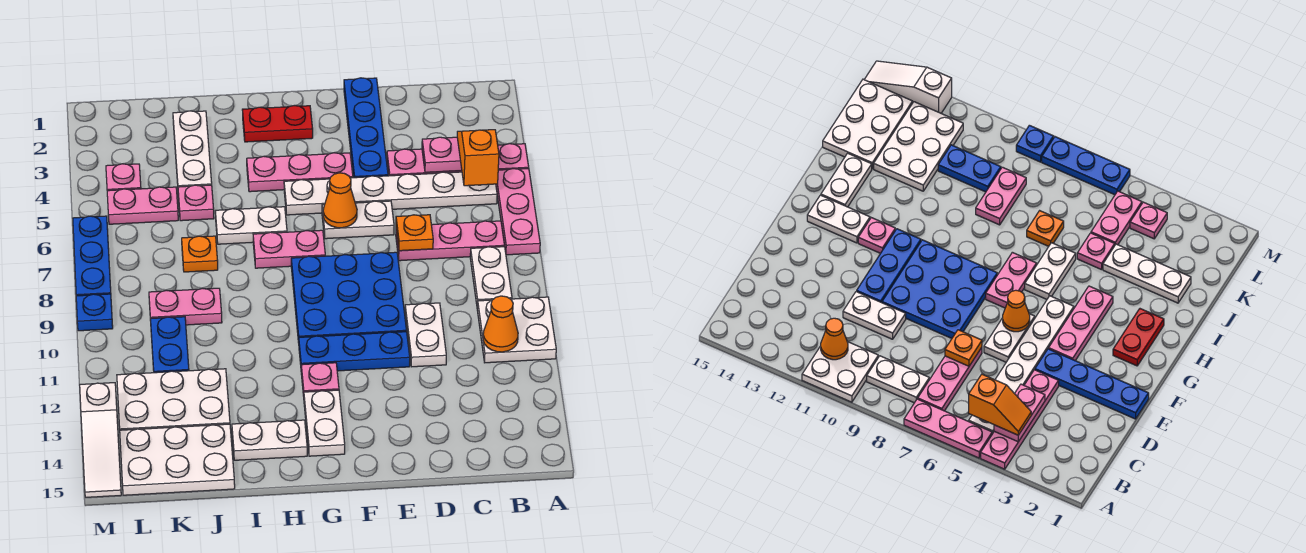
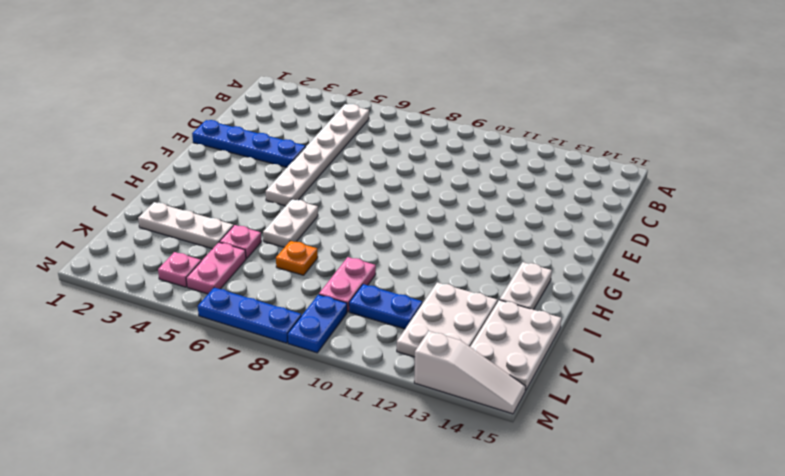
blue 1x2 plate [288,295,347,353] -> blue 1x1 plate [76,294,113,331]
none -> pink 1x4 plate [387,144,529,176]
none -> pink 1x3 plate [496,169,540,255]
none -> white 2x2 plate [477,297,556,363]
none -> pink 1x3 plate [396,221,505,261]

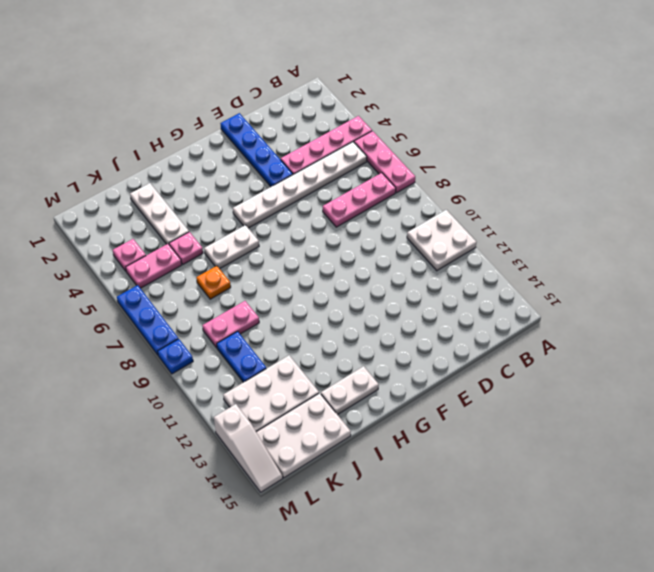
none -> white 1x2 plate [470,247,512,308]
none -> white 1x2 plate [405,303,446,367]
none -> white 1x2 plate [322,201,394,239]
none -> blue 3x3 plate [291,252,407,343]

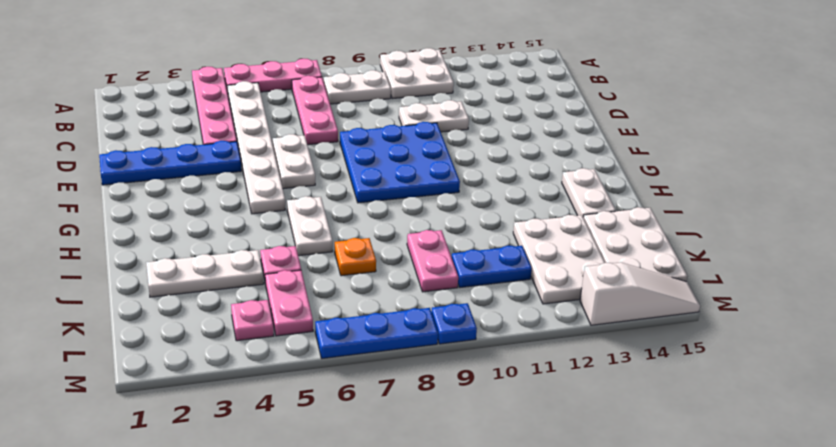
none -> blue 1x3 plate [299,332,410,371]
none -> pink 1x3 plate [247,153,353,192]
none -> red 1x2 plate [242,105,313,142]
none -> pink 1x2 plate [253,230,325,268]

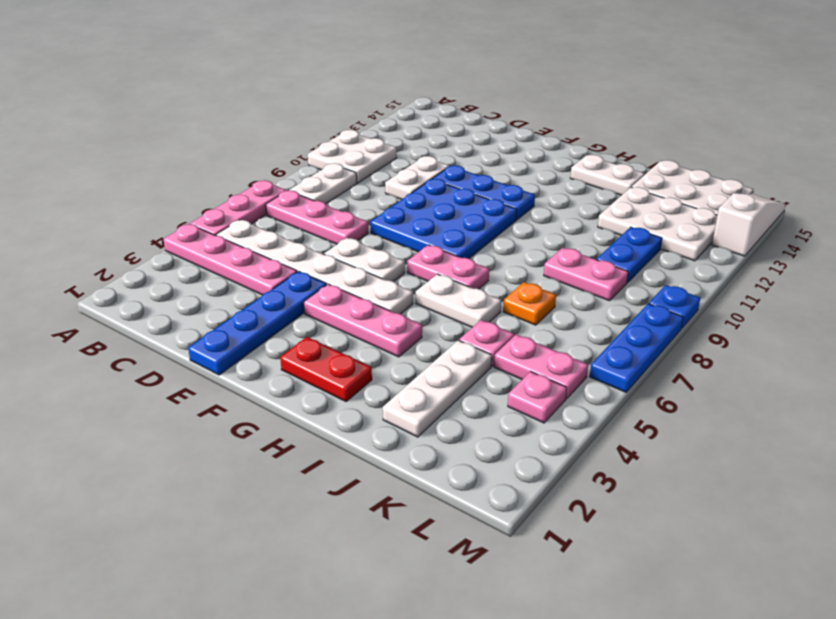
none -> pink 1x1 plate [301,363,339,396]
none -> white 1x2 plate [304,390,345,456]
none -> pink 1x2 plate [422,137,462,172]
none -> orange 1x1 cone [483,296,518,352]

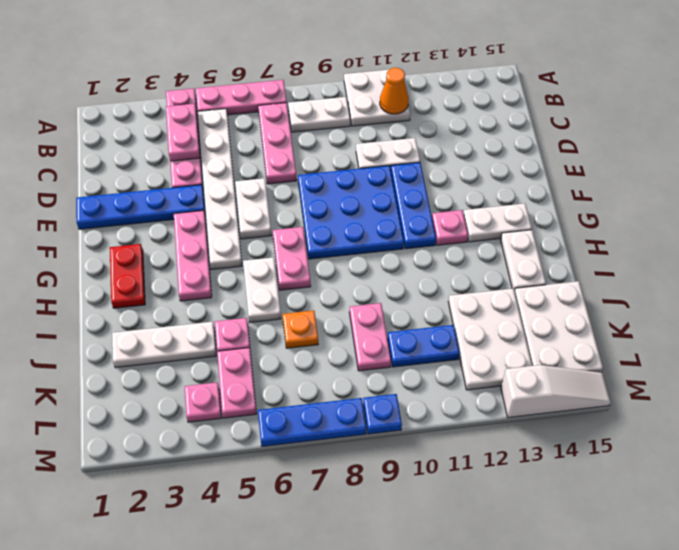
none -> orange 1x1 plate [396,215,433,251]
none -> orange 1x1 cone [323,173,357,228]
none -> orange 1x2 slope [457,130,499,186]

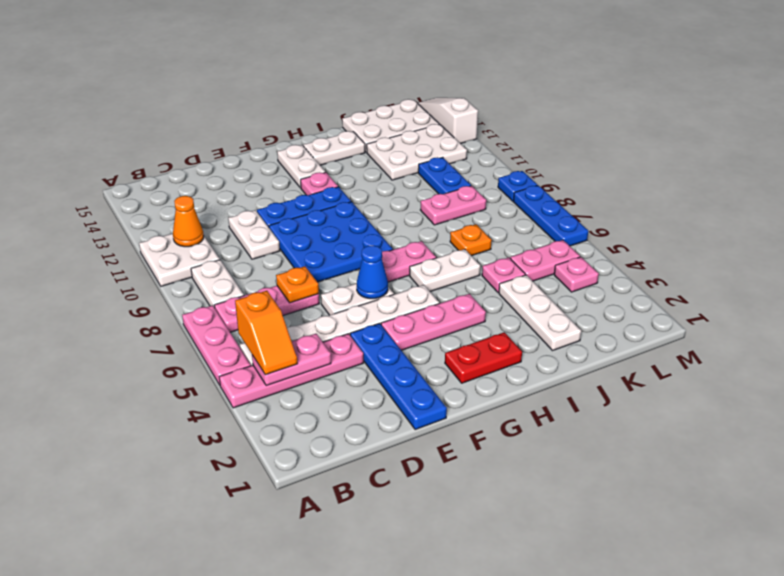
blue 1x1 cone [357,245,388,299] -> orange 1x1 cone [323,173,357,228]

